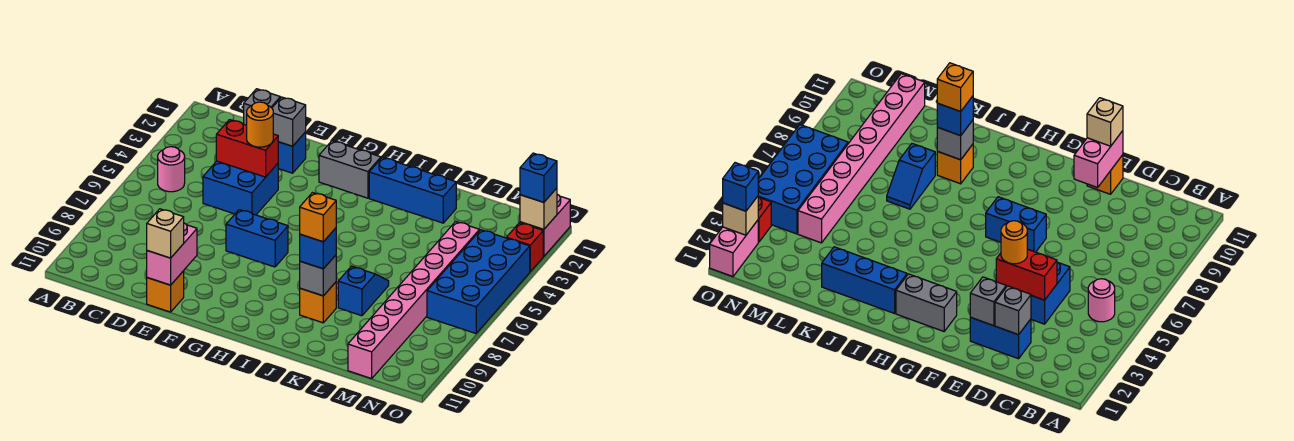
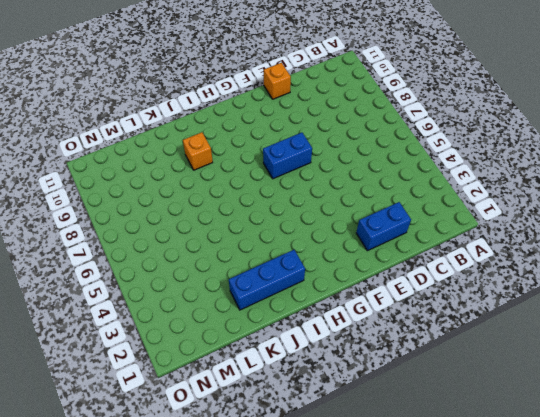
none -> pink 1x1 round brick [158,147,185,192]
none -> blue 2x2 brick [203,161,278,215]
none -> grey 1x2 brick [319,141,381,198]

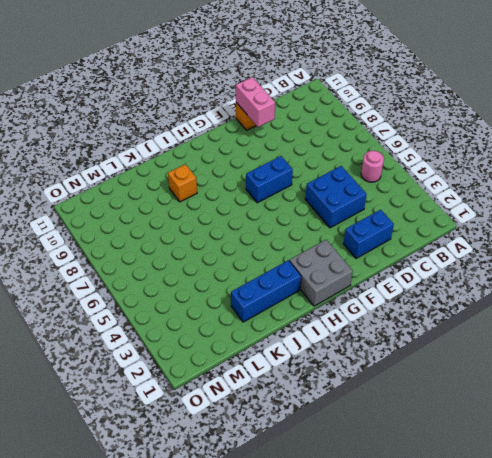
grey 2x2 brick [289,240,353,306] -> grey 1x2 brick [319,141,381,198]
none -> blue 1x2 slope [338,266,389,316]
none -> pink 1x8 brick [348,222,479,379]
none -> blue 2x4 brick [427,230,530,333]

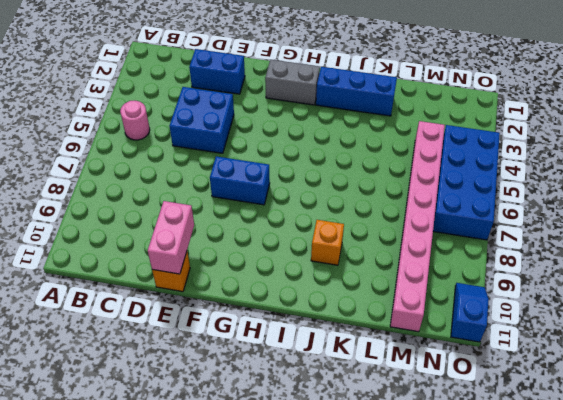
blue 1x2 slope [451,283,489,342] -> blue 1x2 slope moved to [338,266,389,316]
none -> pink 1x2 brick [520,194,570,256]
none -> red 1x1 brick [506,223,543,272]
none -> grey 1x1 brick [244,89,280,125]

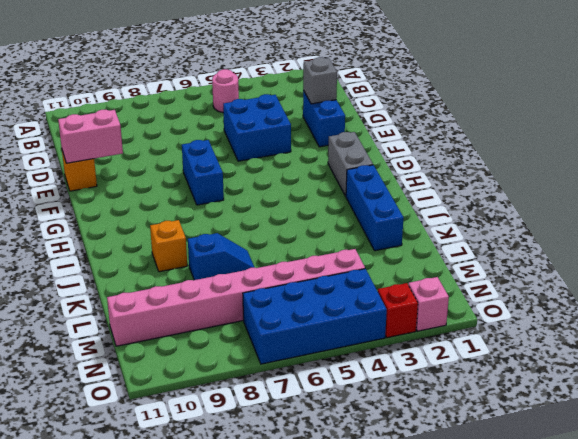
pink 1x1 brick [408,277,449,331] -> pink 1x2 brick [520,194,570,256]
none -> red 1x2 brick [216,120,278,177]
none -> grey 1x1 brick [272,97,306,146]
none -> grey 1x1 brick [300,255,336,296]

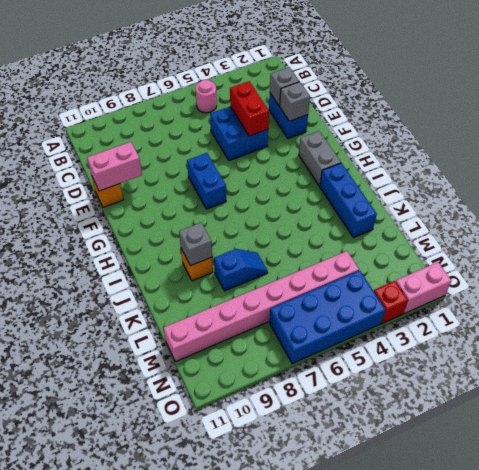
none -> tan 1x1 brick [520,188,557,229]
none -> orange 1x1 round brick [247,102,273,147]
none -> tan 1x1 brick [147,209,184,258]

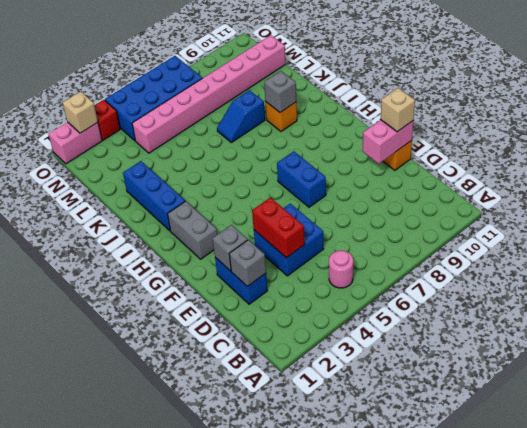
none -> orange 1x1 round brick [247,102,273,147]
none -> blue 1x1 brick [300,228,336,269]
none -> blue 1x1 brick [520,153,557,202]

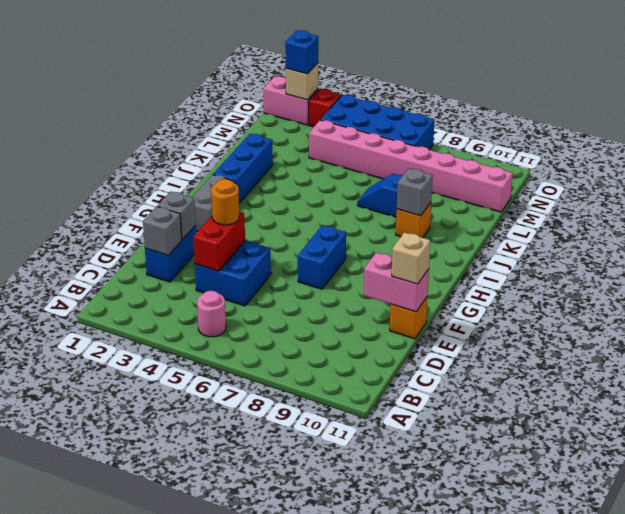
none -> blue 1x1 brick [300,228,336,269]
none -> orange 1x1 brick [300,193,336,242]

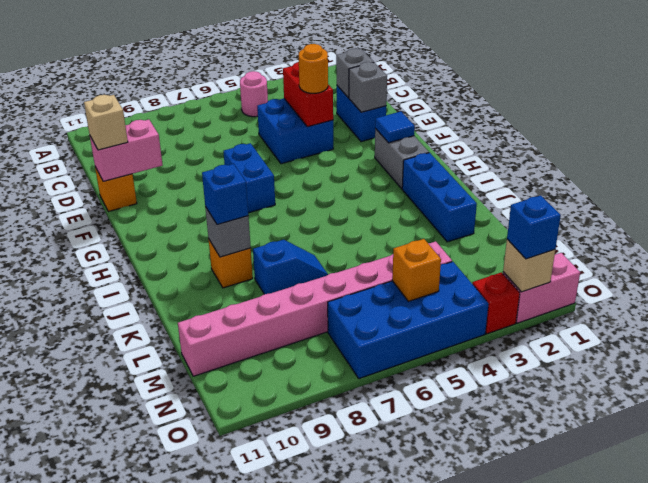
blue 1x1 tile [375,111,415,143] -> none
orange 1x1 brick [392,239,441,301] -> orange 1x1 brick moved to [300,193,336,242]

